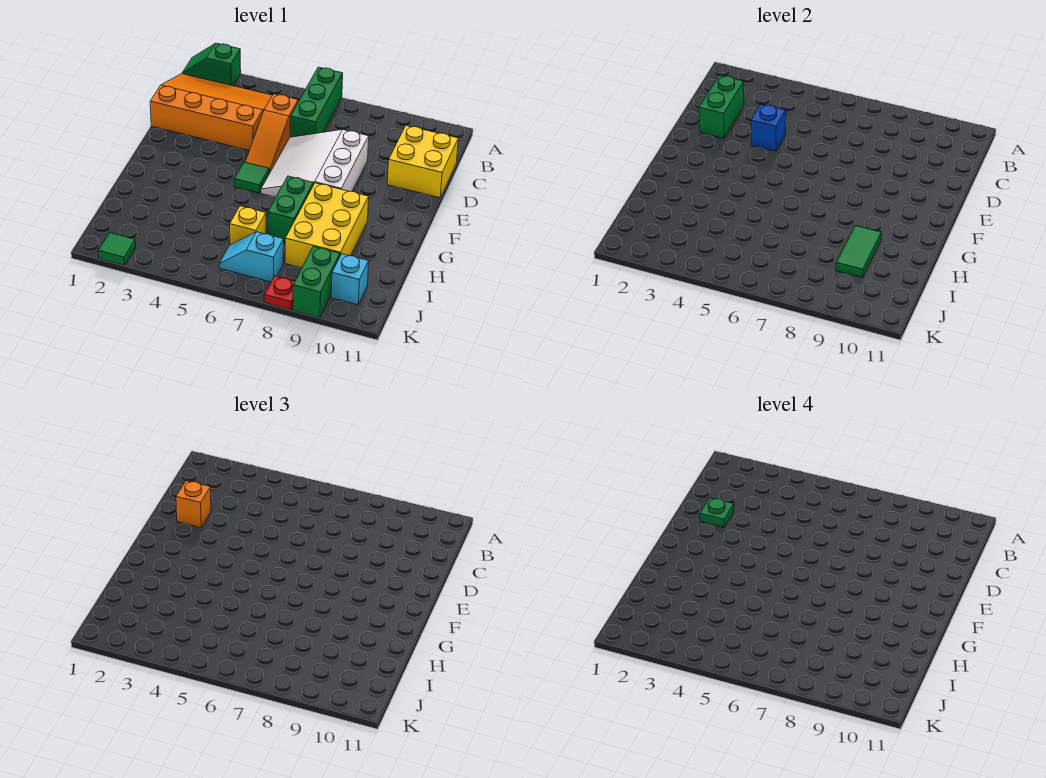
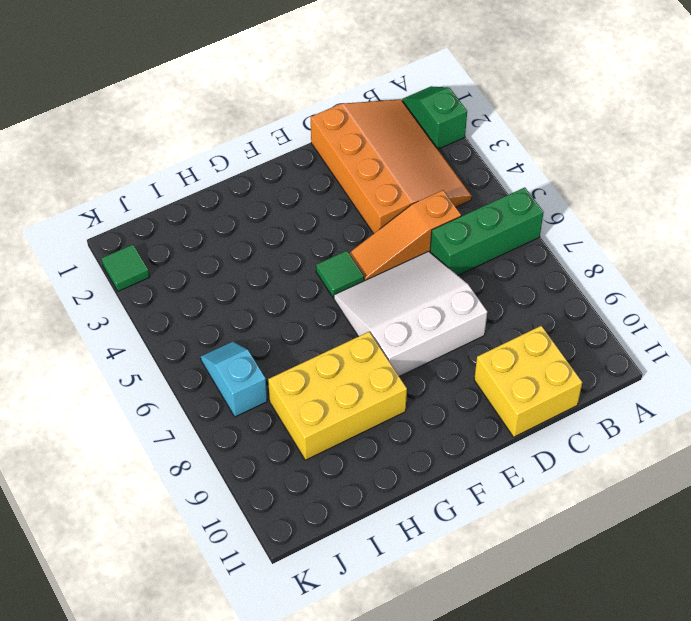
none -> green 1x2 brick [268,176,314,242]
none -> yellow 1x1 brick [230,206,266,245]
none -> green 1x2 brick [293,246,340,318]

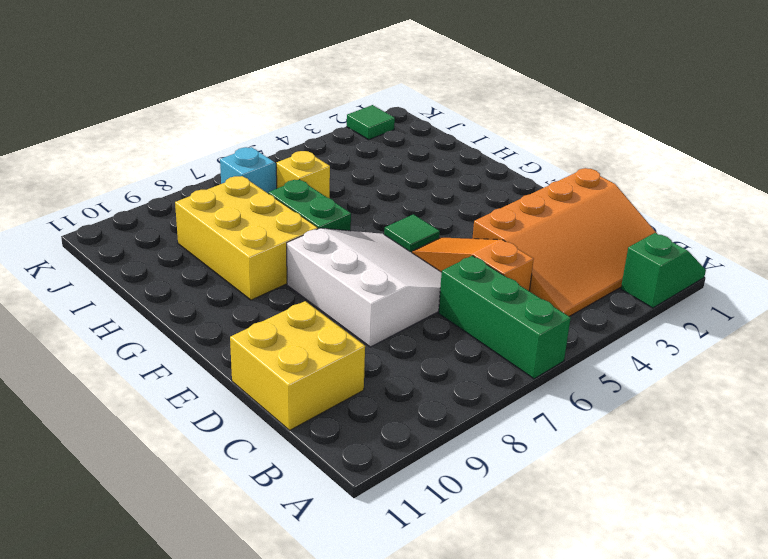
none -> green 1x2 brick [293,246,340,318]
none -> cyan 1x1 brick [331,254,369,305]
none -> red 1x1 plate [264,276,295,310]

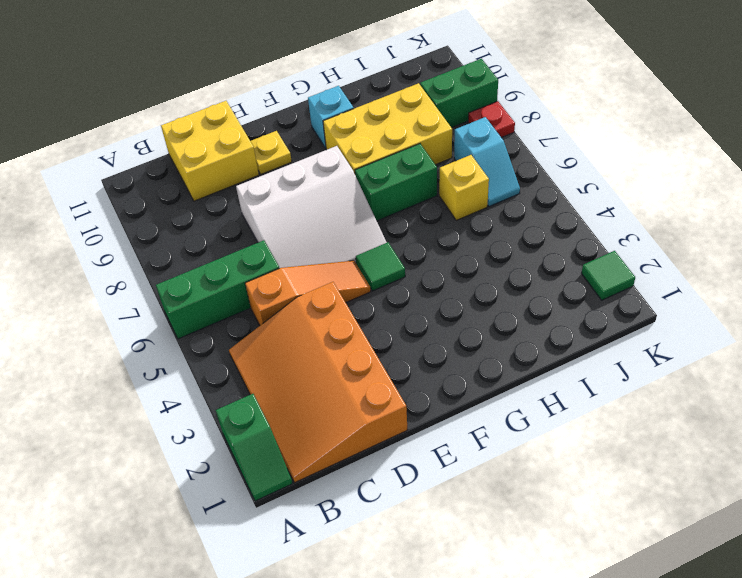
yellow 1x1 plate [251,131,292,174] -> none
cyan 1x1 brick [308,86,354,148] -> cyan 1x1 brick moved to [331,254,369,305]
none -> green 1x2 brick [699,75,744,139]
none -> blue 1x1 brick [751,104,786,151]
none -> green 1x2 tile [836,226,882,278]

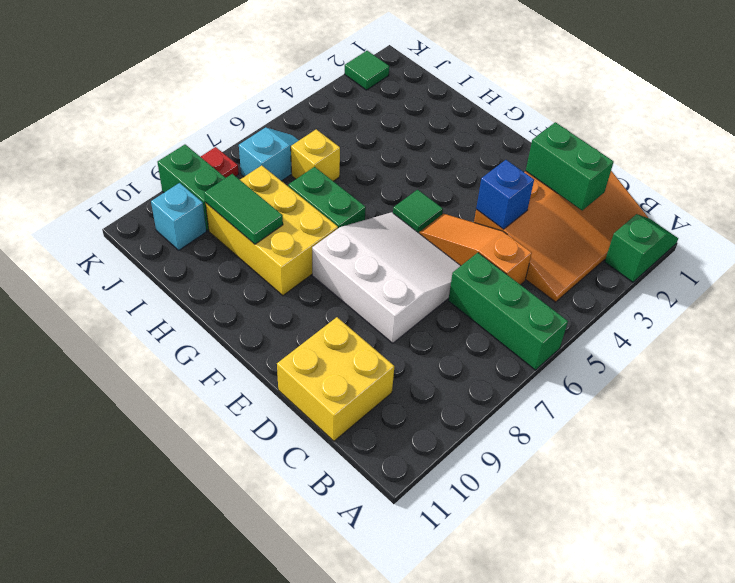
none -> orange 1x1 brick [176,481,211,528]
none -> green 1x1 plate [700,498,734,528]

